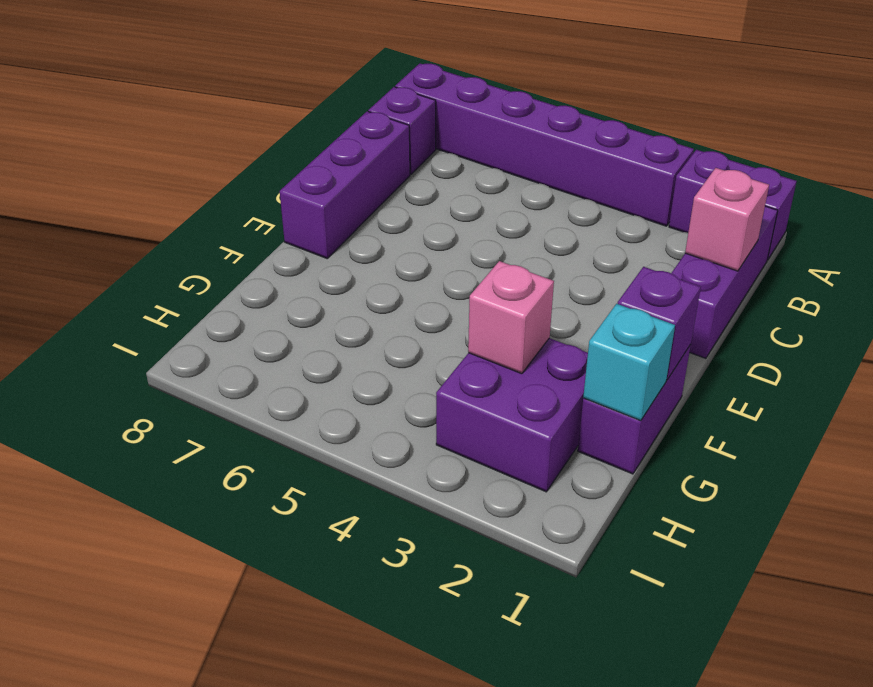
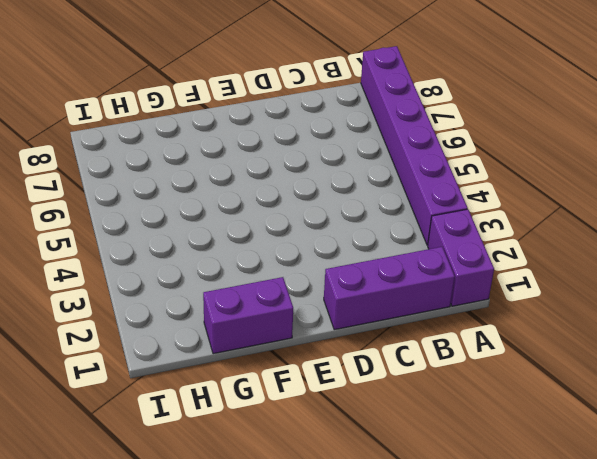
none -> purple 1x1 brick [368,87,436,174]
none -> purple 1x3 brick [280,111,410,258]

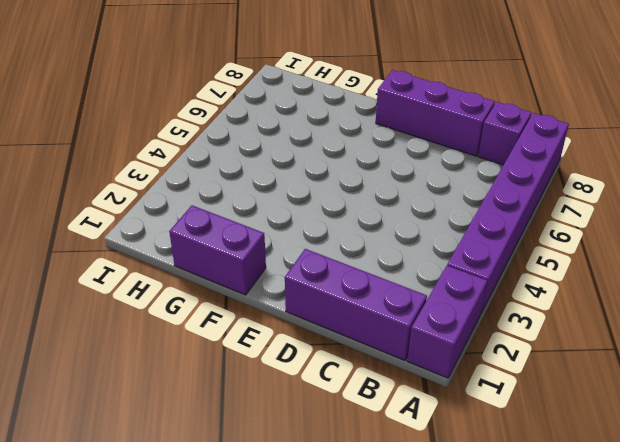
none -> purple 2x2 brick [436,338,588,492]
none -> pink 1x1 brick [685,168,769,271]

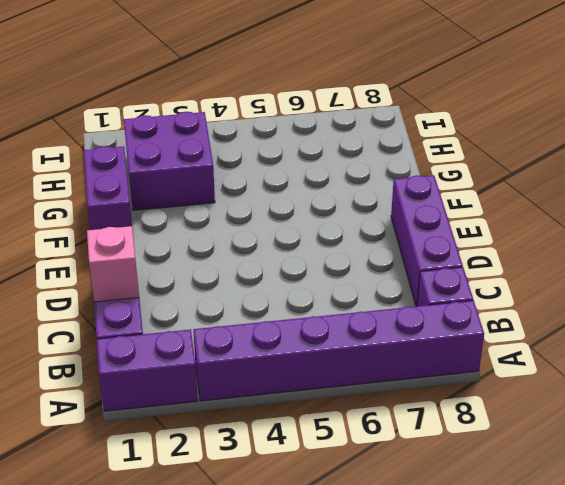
none -> purple 1x1 brick [618,267,701,380]
none -> cyan 1x1 brick [583,304,675,421]

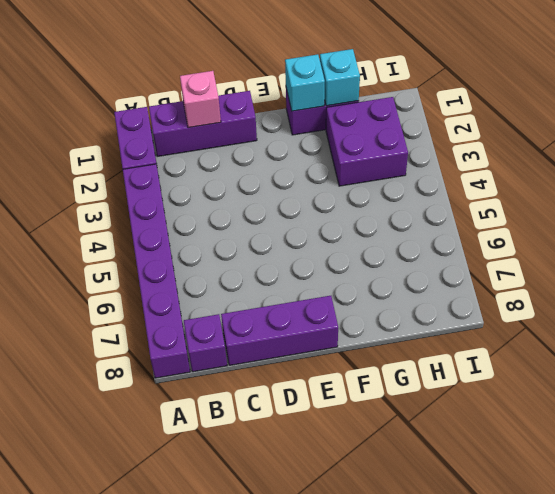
cyan 1x1 brick [285,54,325,111] -> purple 1x1 brick [618,267,701,380]
none -> pink 1x1 brick [468,261,554,374]

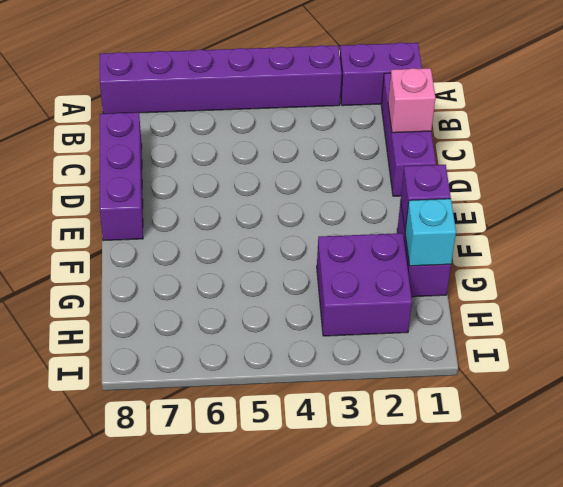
none -> purple 1x1 brick [368,87,436,174]
none -> pink 1x1 brick [468,261,554,374]

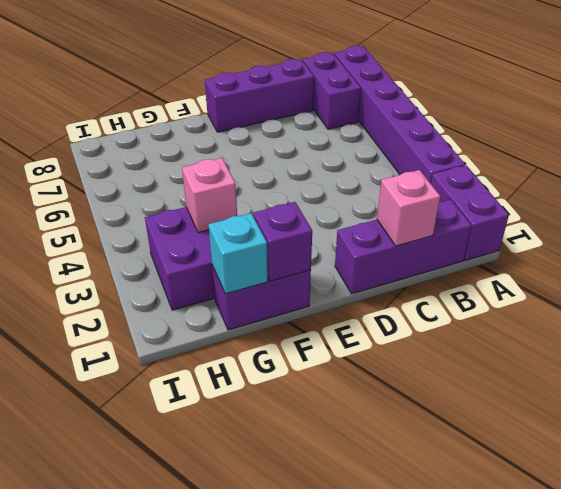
purple 1x2 brick [303,52,361,129] -> purple 1x1 brick [368,87,436,174]

